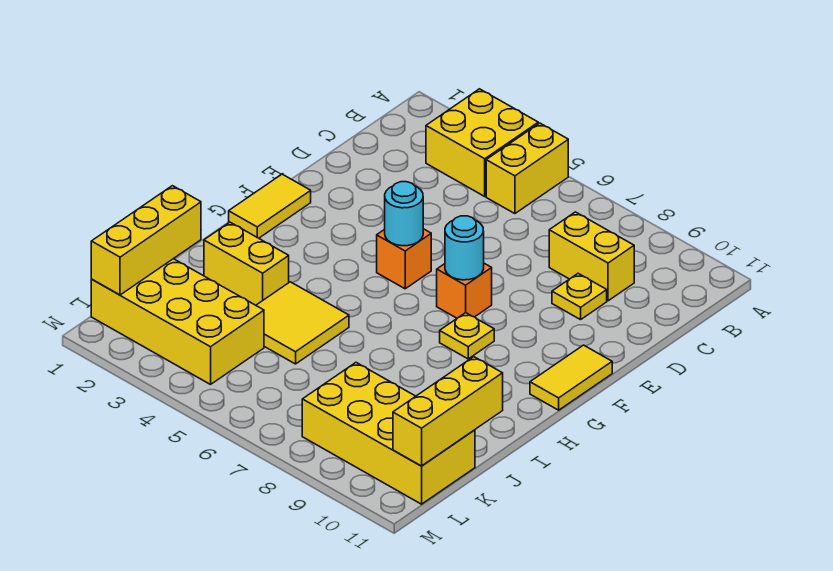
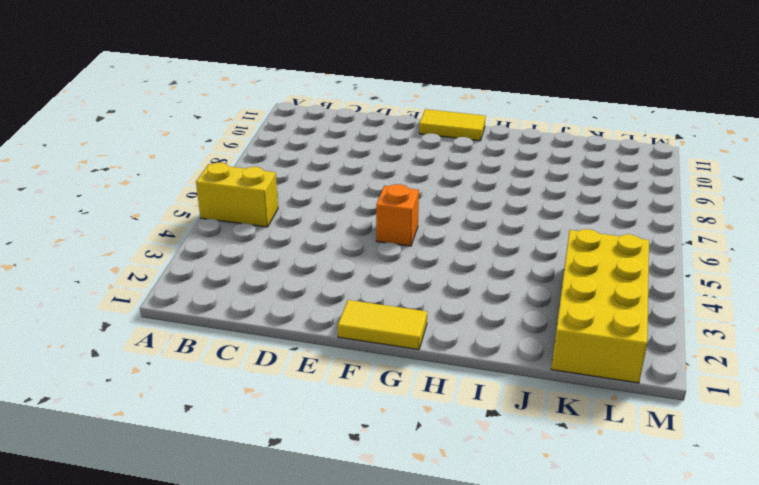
none -> yellow 2x2 brick [426,89,538,196]
none -> yellow 1x2 brick [549,212,634,301]
none -> yellow 1x1 plate [552,274,607,320]

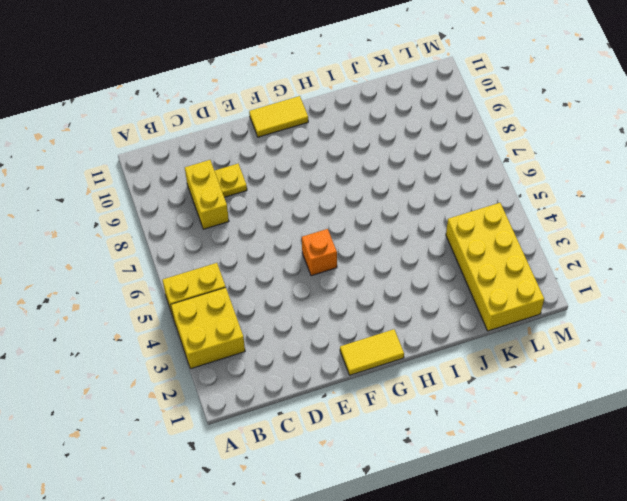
none -> orange 1x1 brick [437,263,492,318]
none -> yellow 1x1 plate [440,313,494,359]
none -> yellow 1x2 brick [204,222,289,305]

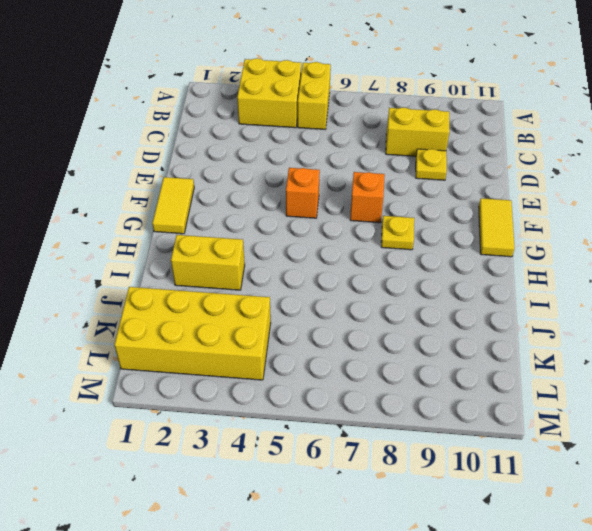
none -> yellow 2x2 tile [256,282,349,364]
none -> yellow 2x4 brick [302,363,475,504]
none -> cyan 1x1 round brick [385,182,423,246]

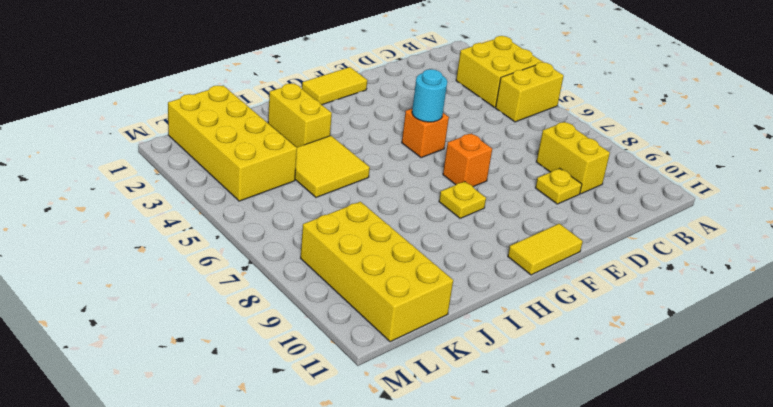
none -> cyan 1x1 round brick [445,216,484,280]
none -> yellow 1x3 brick [91,186,201,295]
none -> yellow 1x3 brick [393,357,503,466]

